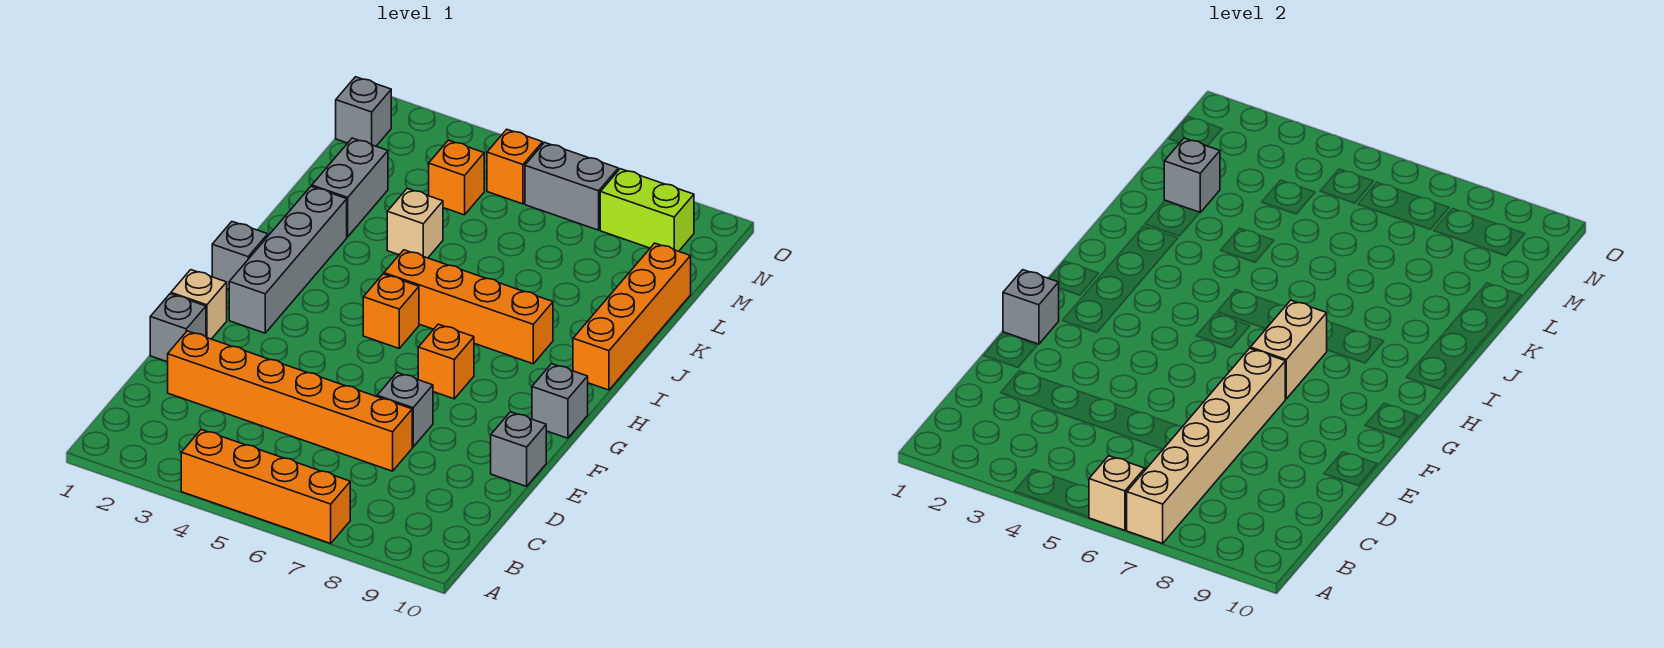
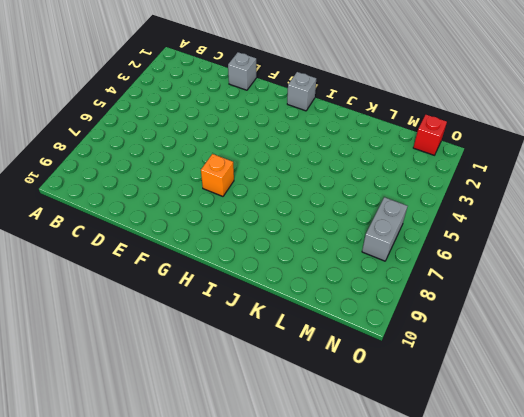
red 1x1 brick [413,115,447,155] -> grey 1x1 brick [336,77,391,146]
none -> orange 1x4 brick [181,429,350,543]
none -> orange 1x6 brick [168,331,412,471]
none -> grey 1x1 brick [377,373,433,447]

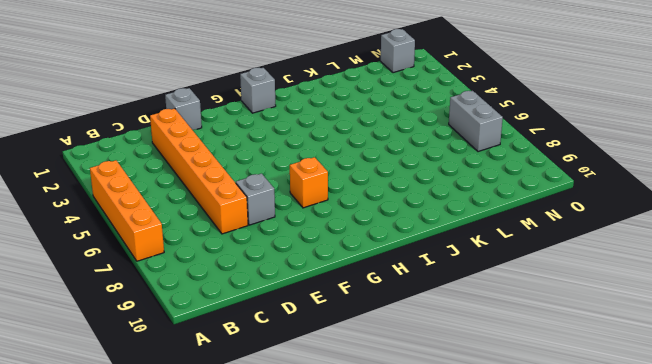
none -> grey 1x1 brick [491,412,546,486]
none -> tan 1x1 brick [171,270,227,339]
none -> grey 1x4 brick [229,186,347,333]

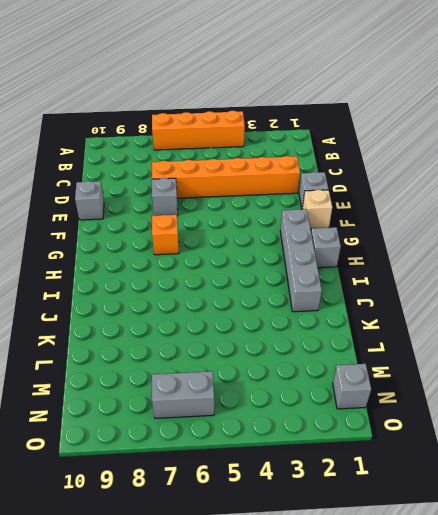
none -> grey 1x1 brick [532,364,588,438]
none -> orange 1x1 brick [363,274,419,348]
none -> orange 1x4 brick [384,250,553,364]

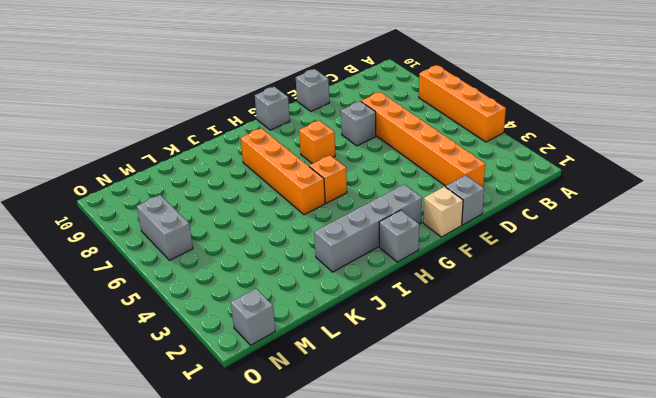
none -> orange 1x4 brick [573,243,691,390]
none -> grey 1x2 brick [312,138,388,237]
none -> tan 1x1 brick [387,188,443,258]

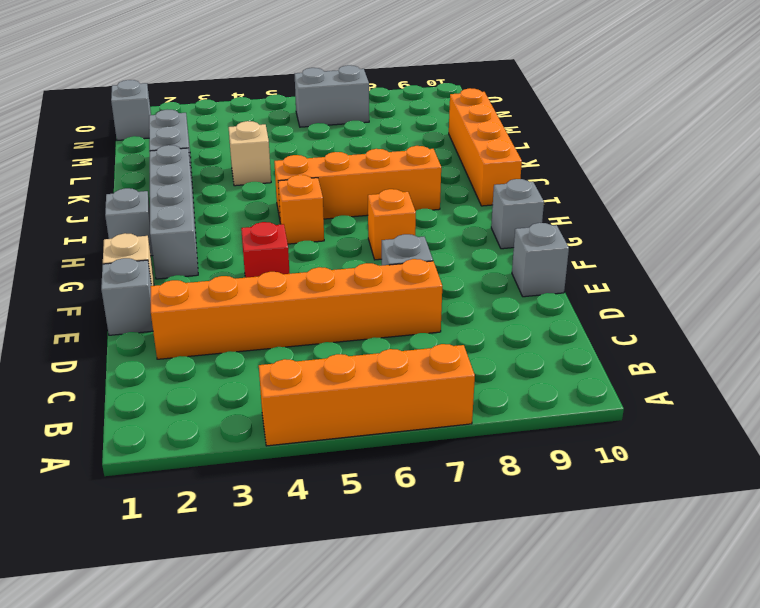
red 1x1 brick [241,222,290,278] -> none
none -> orange 1x1 brick [429,140,484,215]
none -> orange 1x1 brick [487,129,543,204]
none -> lime 1x2 brick [600,169,694,251]

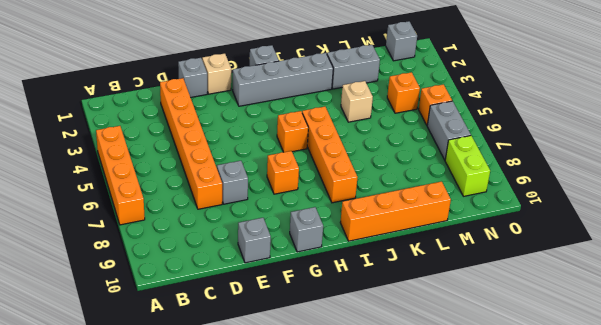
none -> tan 1x1 brick [1089,456,1145,530]
none -> tan 1x6 brick [1126,348,1285,543]
none -> grey 1x1 brick [1003,270,1059,344]

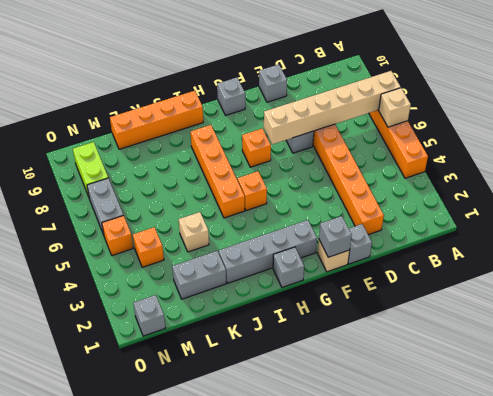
none -> tan 1x2 brick [1250,300,1327,399]
none -> grey 1x1 brick [1164,138,1220,212]

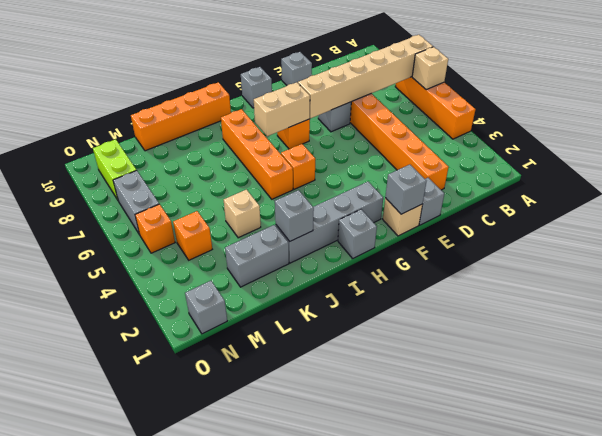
grey 1x1 brick [275,190,314,241] -> grey 1x1 brick moved to [1164,138,1220,212]

